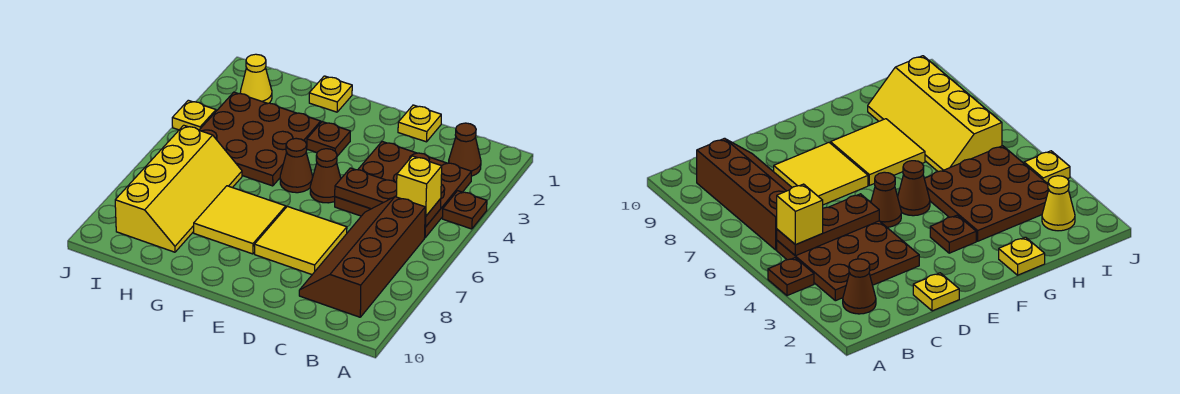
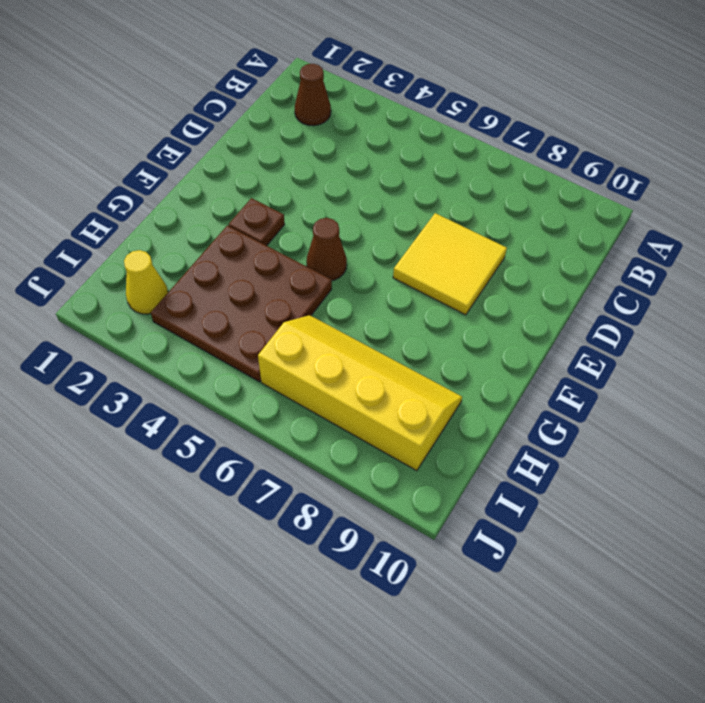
none -> brown 1x1 plate [442,191,487,229]
none -> brown 3x3 plate [335,142,471,238]
none -> brown 2x4 slope [299,197,425,317]

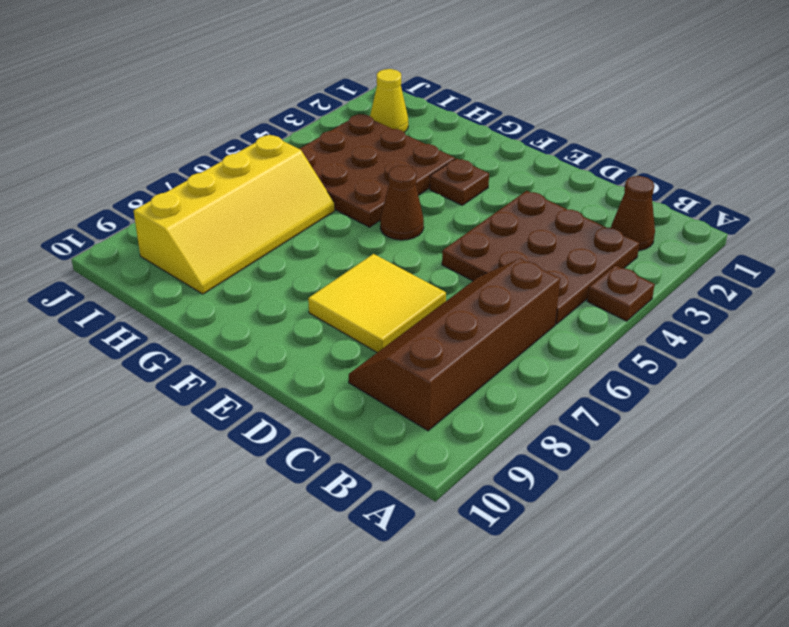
none -> yellow 1x1 plate [398,105,441,142]
none -> brown 1x1 cone [310,149,341,203]
none -> yellow 2x2 tile [194,186,286,254]

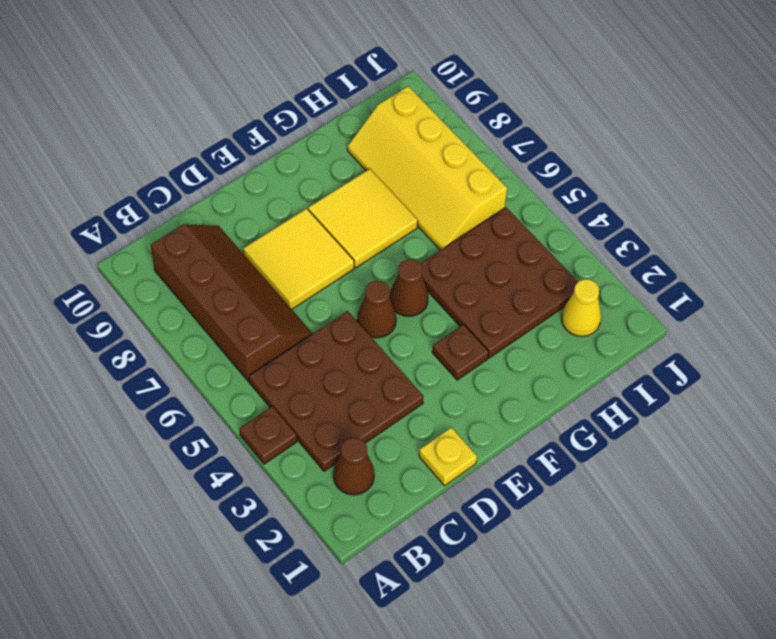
none -> yellow 1x1 plate [309,76,352,112]
none -> yellow 1x1 plate [172,100,216,130]
none -> brown 1x3 plate [335,168,441,227]

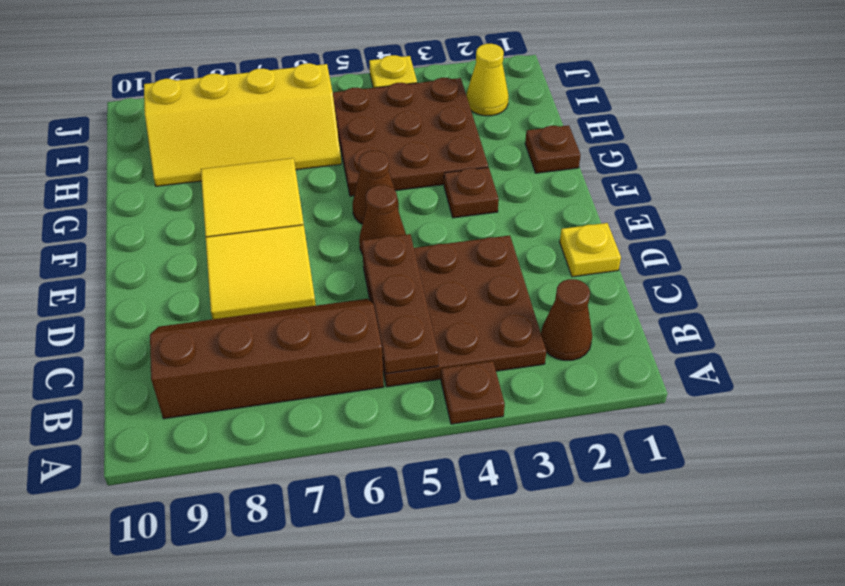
brown 1x1 plate [525,125,581,173] -> yellow 1x1 plate [309,76,352,112]
none -> yellow 1x1 brick [396,156,442,216]

